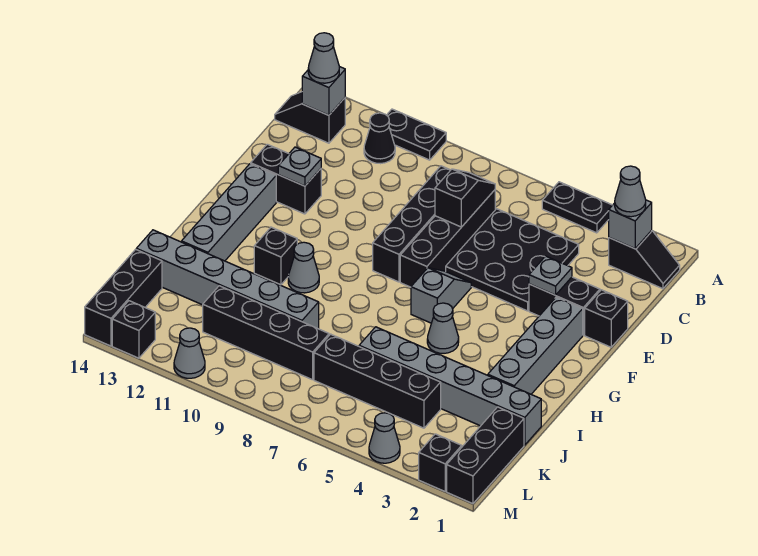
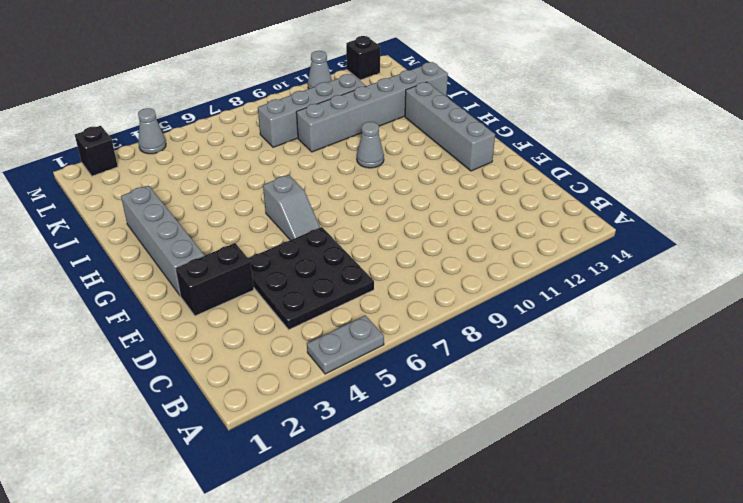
grey 1x2 plate [307,316,384,374] -> black 1x2 plate [542,182,612,233]
grey 1x4 brick [258,74,365,147] -> black 1x4 brick [203,286,329,380]
none -> black 1x2 plate [387,109,446,160]
none -> black 1x2 slope [609,230,680,289]
none -> black 1x1 cone [364,113,395,164]
none -> black 1x2 slope [275,92,345,143]

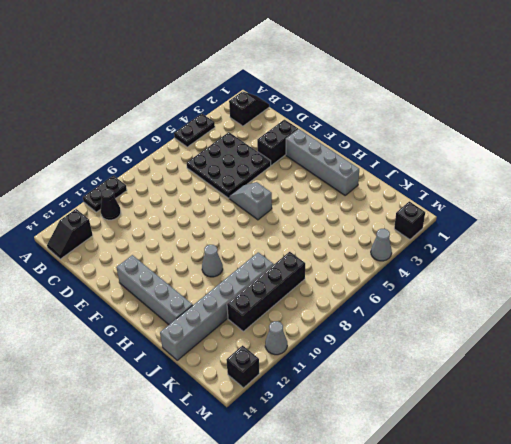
none -> black 1x4 brick [400,190,495,287]
none -> black 1x4 brick [373,166,450,282]
none -> black 1x1 brick [585,290,628,347]
none -> black 1x2 brick [251,144,321,214]

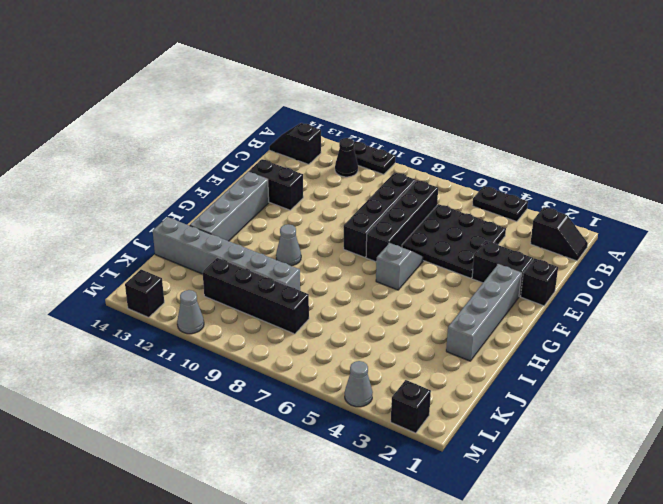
none -> grey 1x1 cone [427,303,459,353]
none -> black 1x1 brick [254,227,297,285]
none -> grey 1x6 brick [359,327,541,445]
none -> black 1x3 brick [447,407,524,504]

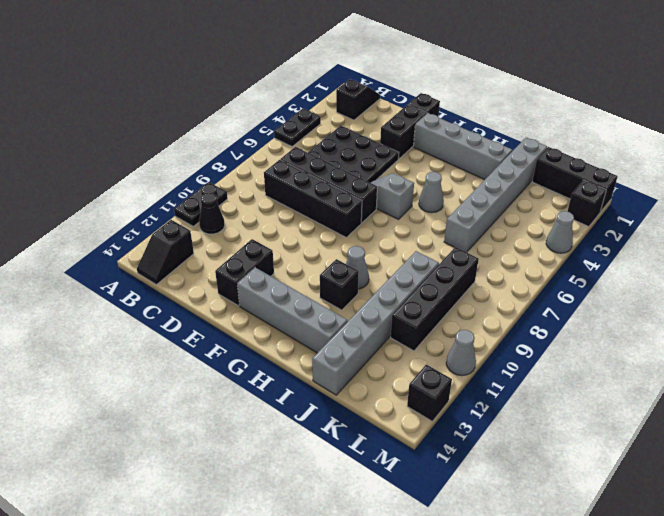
none -> black 1x4 brick [314,334,441,428]
none -> black 1x3 brick [85,249,162,346]
none -> grey 1x1 brick [609,200,652,249]
none -> grey 1x1 brick [302,67,345,115]

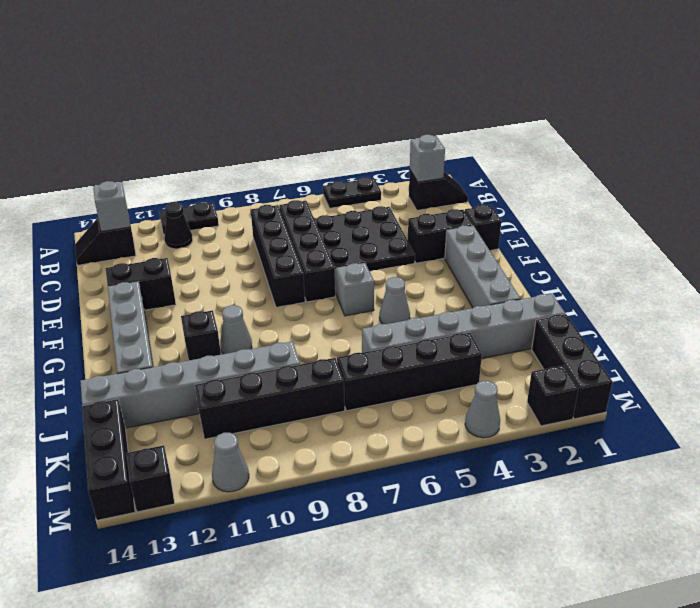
none -> black 1x2 slope [435,169,495,227]
none -> grey 1x1 plate [529,256,572,295]
none -> grey 1x1 plate [278,147,321,186]
none -> grey 1x1 cone [615,166,646,217]

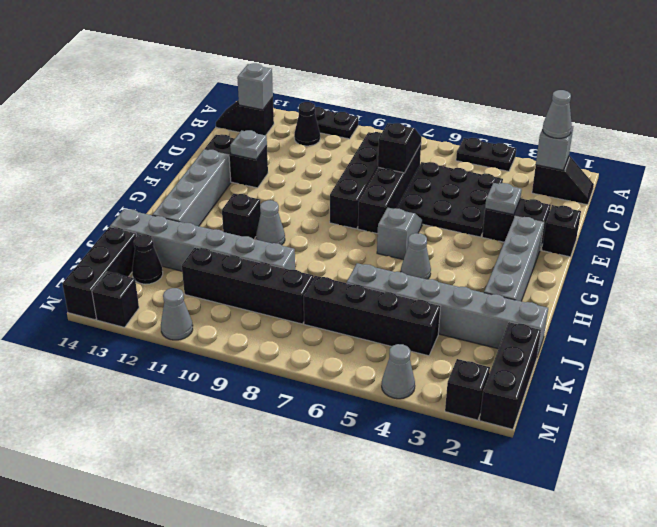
black 1x1 cone [132,234,163,284] -> none
none -> grey 1x1 cone [308,33,339,83]

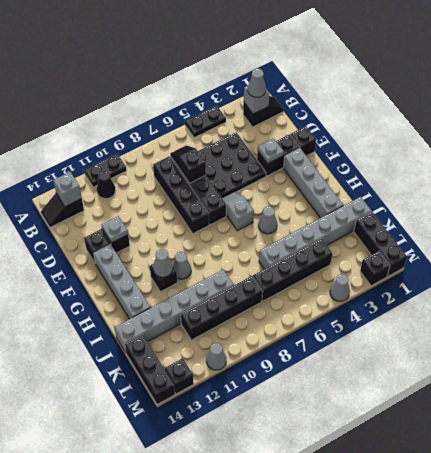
grey 1x1 cone [153,249,173,277] -> grey 1x1 cone moved to [308,33,339,83]

